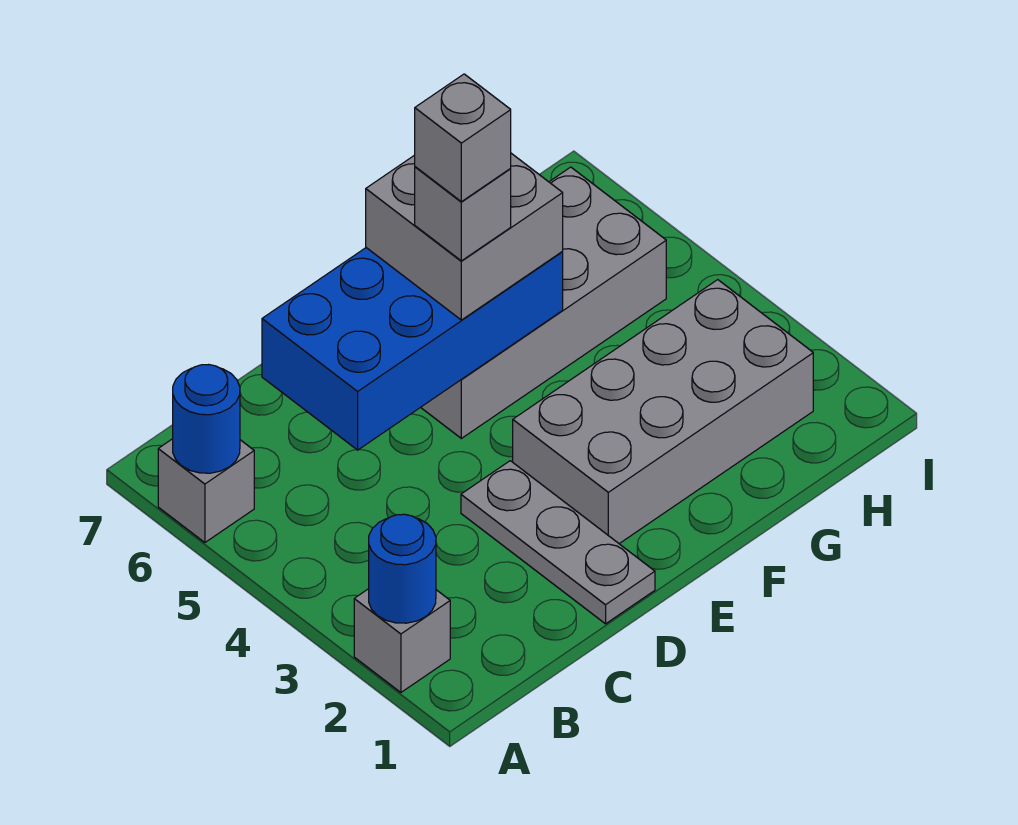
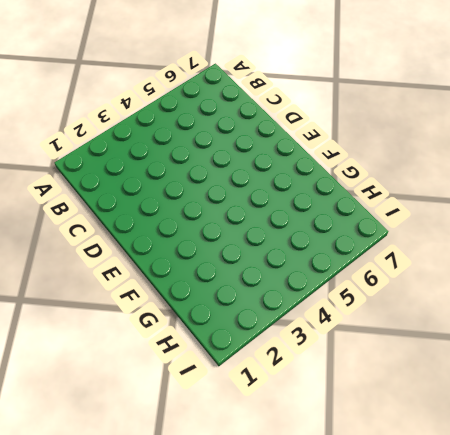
none -> grey 1x1 brick [354,589,450,692]
none -> grey 1x1 brick [158,439,254,543]

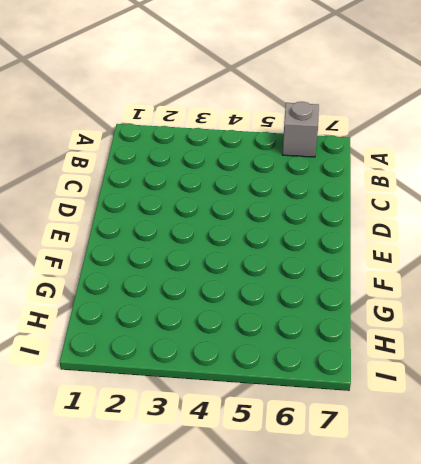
none -> grey 1x1 brick [354,589,450,692]
none -> grey 1x3 plate [461,461,655,624]

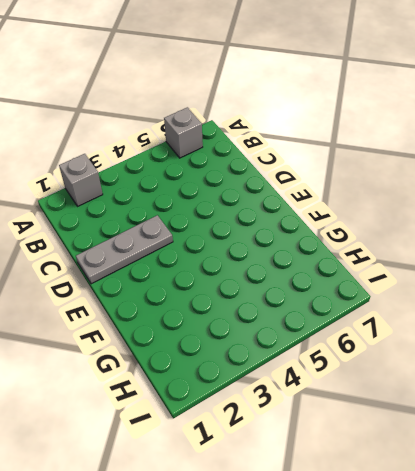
none -> grey 2x4 brick [513,280,813,544]
none -> grey 2x4 brick [421,167,666,438]

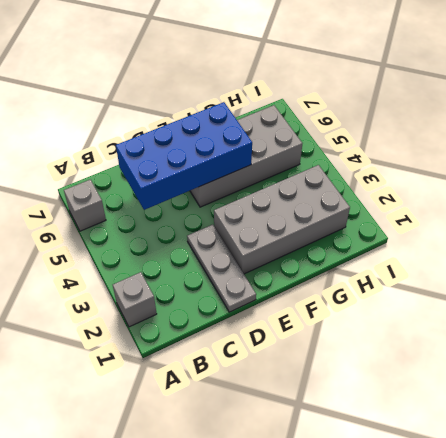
none -> blue 1x1 round brick [369,514,436,623]
none -> blue 1x1 round brick [173,365,240,473]

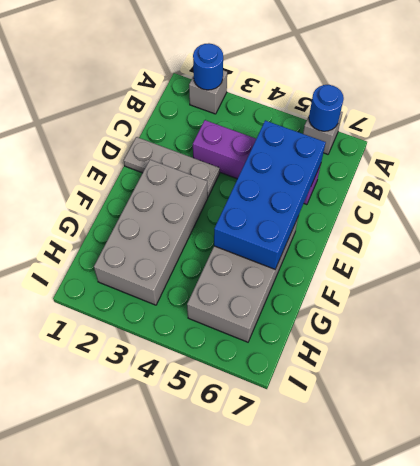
purple 1x4 brick [193,120,321,205] -> none
none -> grey 2x2 brick [366,153,563,320]
none -> grey 1x1 brick [415,167,511,261]

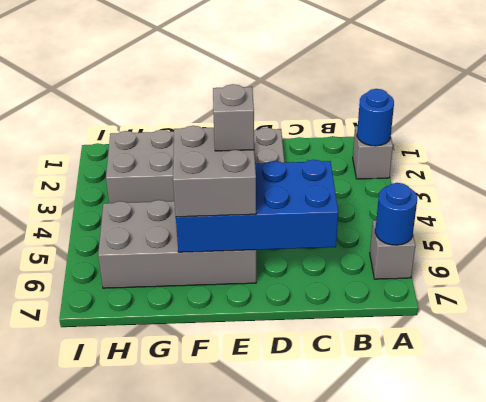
none -> grey 1x1 brick [415,74,511,202]

